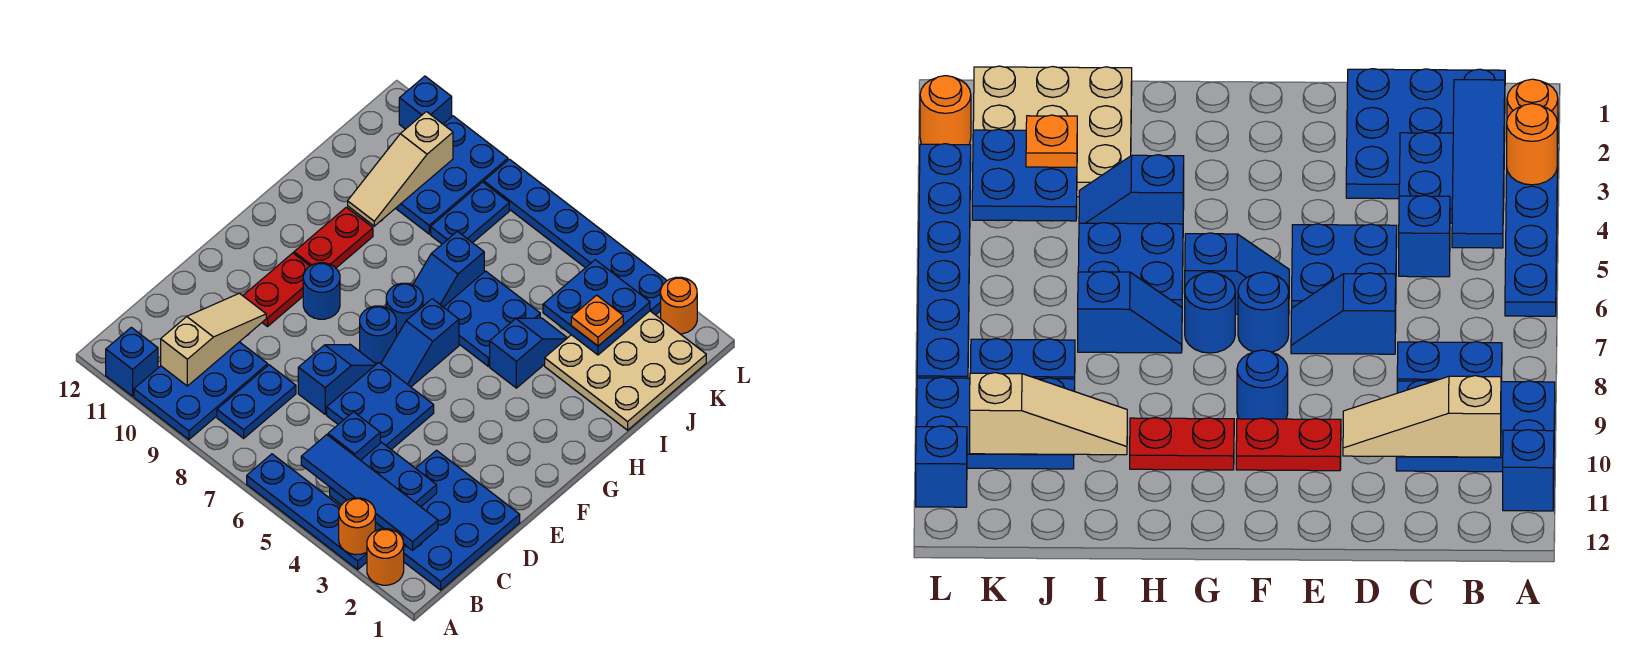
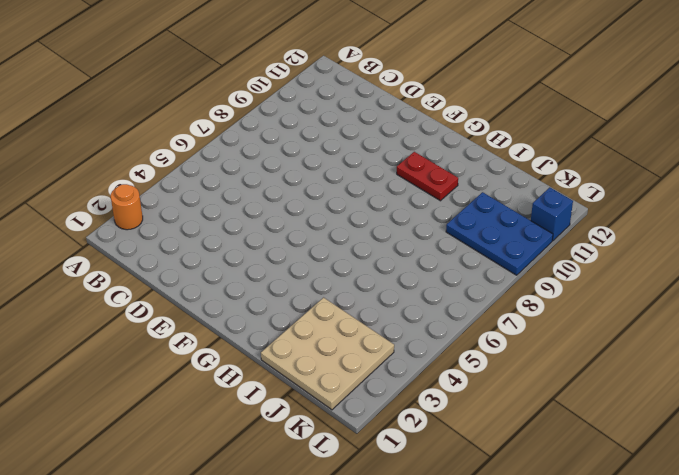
none -> blue 1x4 plate [247,454,367,570]
none -> blue 2x3 plate [134,342,268,440]
none -> blue 1x1 brick [106,327,158,396]
none -> blue 3x3 plate [403,450,520,590]

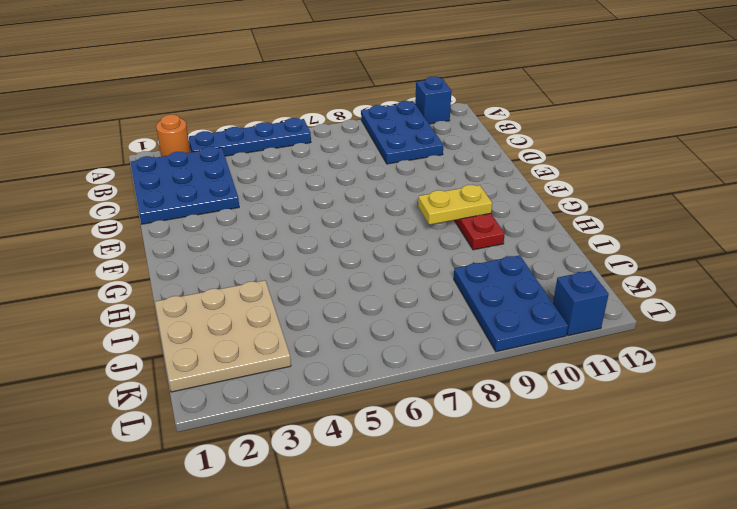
yellow 1x2 plate [418,185,492,225] -> none
none -> blue 1x2 plate [217,365,296,438]
none -> blue 1x1 brick [328,412,380,460]
none -> blue 2x2 plate [327,363,434,450]
none -> blue 1x2 slope [298,344,376,414]

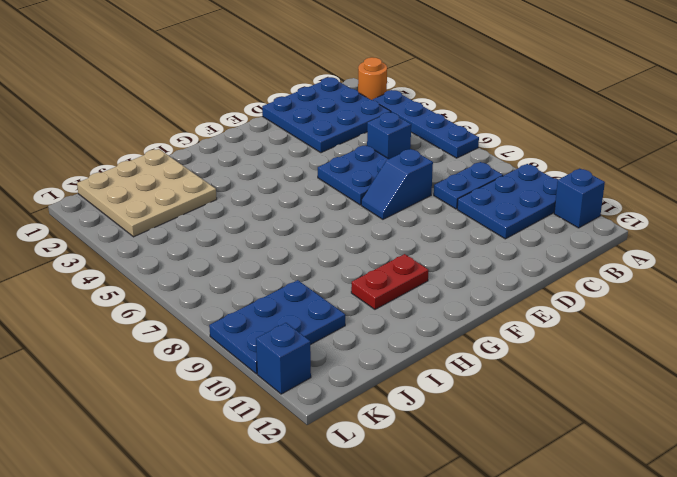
none -> red 1x2 plate [243,253,309,327]
none -> blue 1x2 slope [381,299,459,387]
none -> blue 1x1 round brick [360,306,396,363]
none -> blue 1x1 round brick [303,263,340,319]

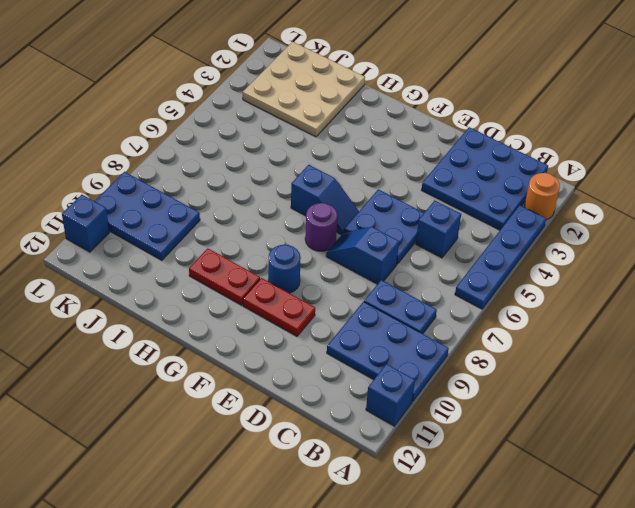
purple 1x1 round brick [305,203,337,251] -> blue 1x1 round brick [360,306,396,363]
none -> blue 1x1 round brick [386,283,423,337]
none -> blue 1x2 slope [490,318,567,388]
none -> blue 2x2 plate [444,271,540,366]
none -> blue 1x2 slope [413,231,484,307]

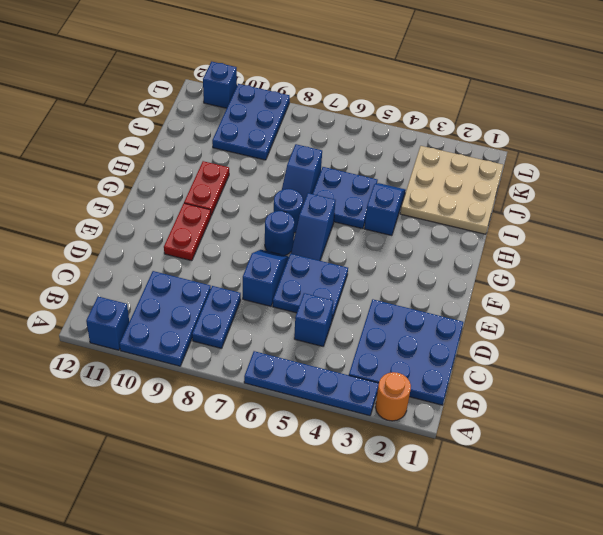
none -> blue 1x1 round brick [303,263,340,319]
none -> blue 1x2 plate [431,182,509,244]
none -> orange 1x1 round brick [661,277,697,334]
none -> blue 1x6 plate [484,159,667,315]

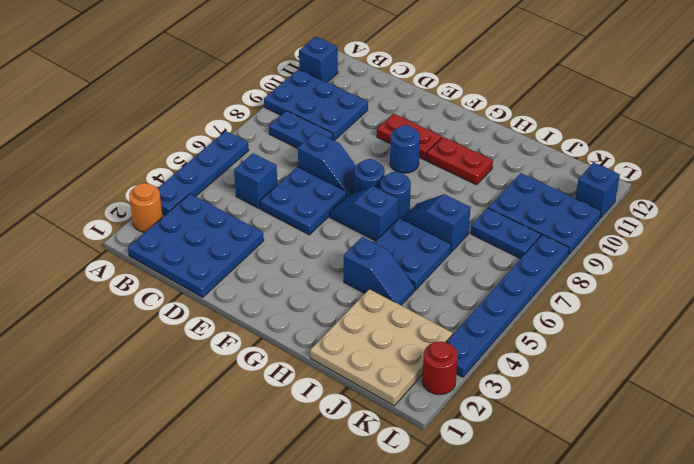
red 1x1 round brick [422,341,458,395] -> orange 1x1 round brick [661,277,697,334]
none -> orange 1x1 round brick [339,498,375,555]
none -> blue 2x2 plate [330,442,437,531]
none -> tan 1x3 slope [161,293,266,386]
none -> tan 1x3 slope [348,112,453,226]

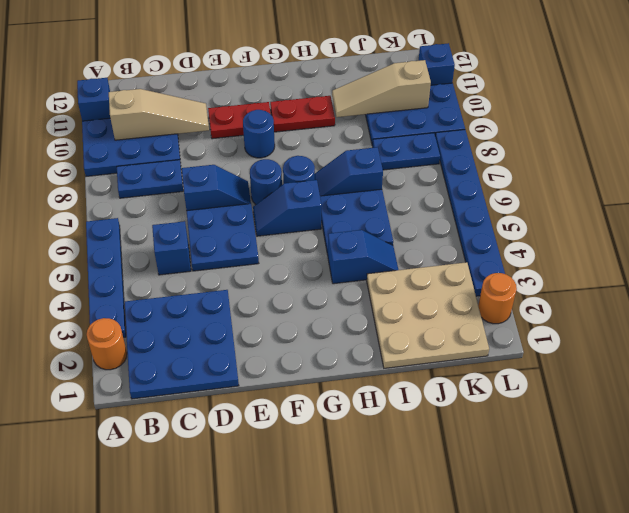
none -> orange 1x1 round brick [339,498,375,555]
none -> blue 2x2 plate [330,442,437,531]
none -> blue 2x2 plate [543,260,650,355]
none -> blue 1x4 tile [301,435,438,550]

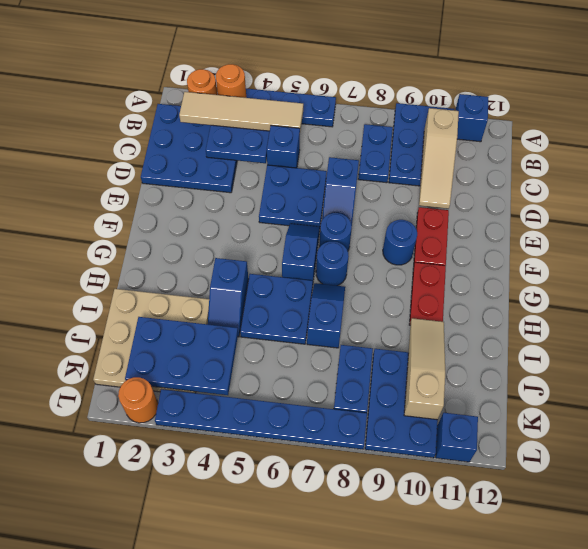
tan 1x4 tile [179,92,303,131] -> blue 1x4 tile [301,435,438,550]
blue 2x3 plate [125,317,238,395] -> blue 2x2 plate [543,260,650,355]
none -> orange 1x1 plate [571,295,623,346]

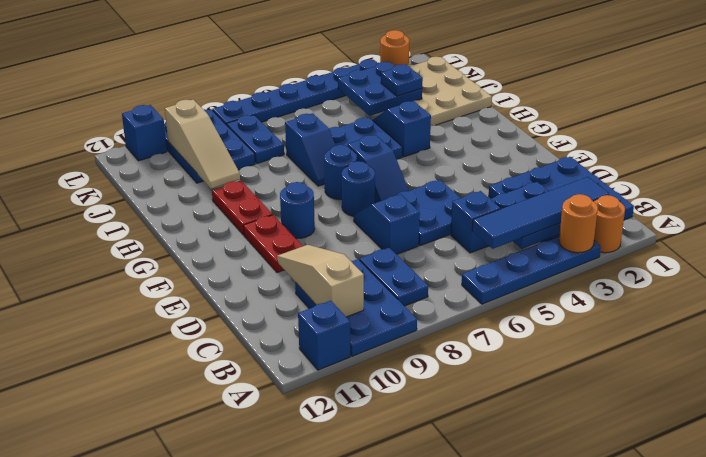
blue 1x1 plate [381,64,423,96] -> orange 1x1 plate [571,295,623,346]

